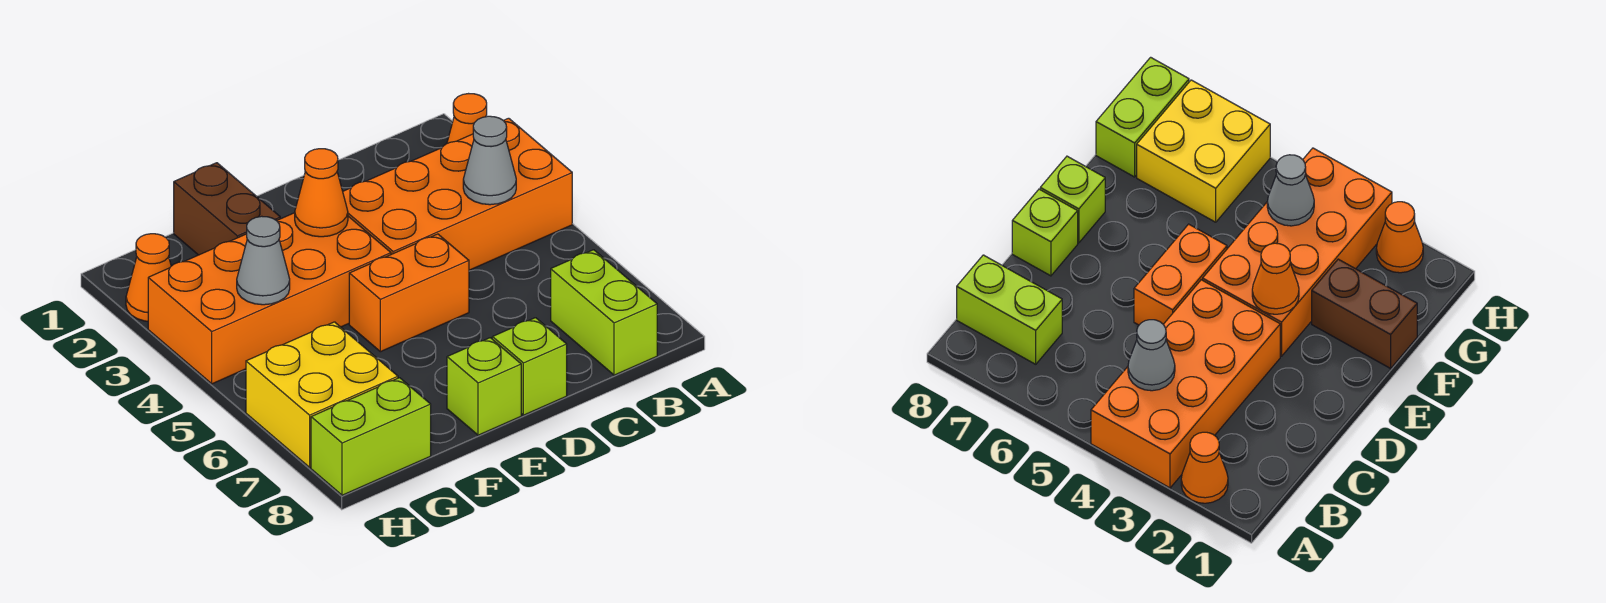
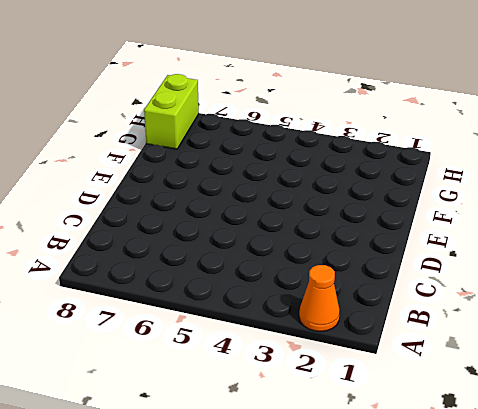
none -> orange 2x4 brick [343,118,572,270]
none -> lime 1x2 brick [551,250,657,375]
none -> orange 1x2 brick [349,234,469,352]

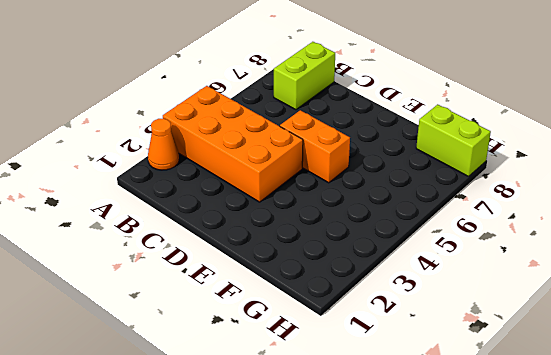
none -> lime 1x1 brick [492,318,567,415]
none -> orange 2x4 brick [148,213,391,384]
none -> lime 1x1 brick [447,338,521,435]

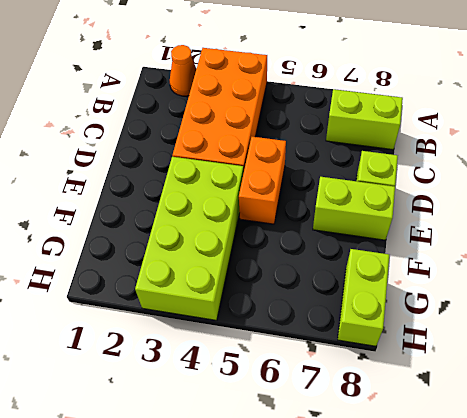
lime 2x4 brick [135,157,244,320] -> orange 2x4 brick [148,213,391,384]
lime 1x2 brick [313,177,395,240] -> lime 1x1 brick [447,338,521,435]
none -> brown 1x2 brick [174,163,280,255]
none -> yellow 2x2 brick [246,322,398,467]
none -> orange 1x1 cone [126,234,171,321]

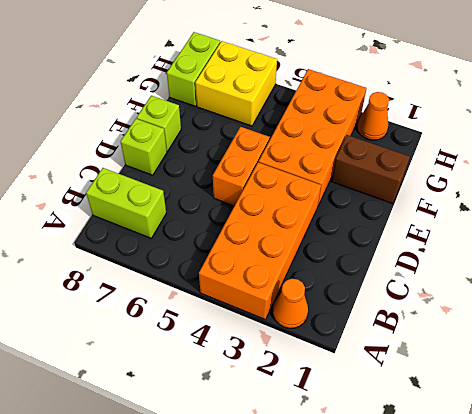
none -> grey 1x1 cone [463,116,516,205]
none -> orange 1x1 cone [295,149,348,237]
none -> grey 1x1 cone [237,216,290,305]

